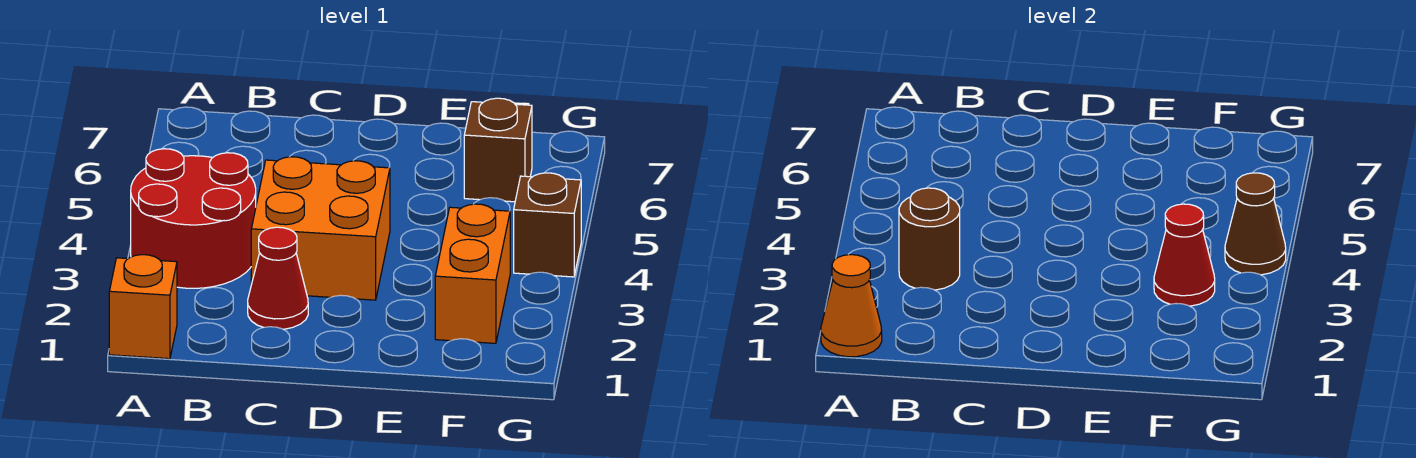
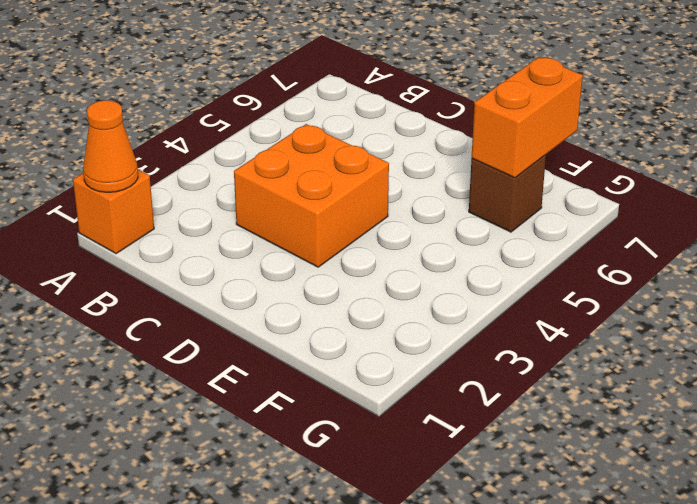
orange 1x2 brick [472,57,583,178] -> orange 1x2 brick moved to [435,204,510,343]
none -> red 2x2 round brick [131,149,256,288]
none -> red 1x1 cone [248,227,308,329]

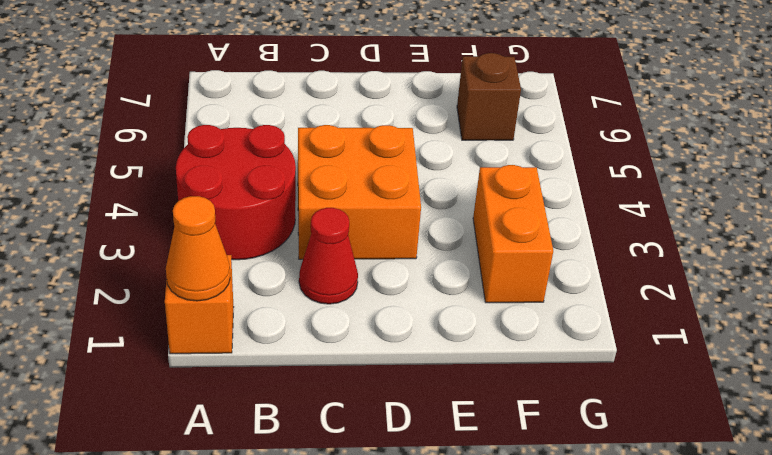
none -> brown 1x1 brick [514,173,581,277]
none -> brown 1x1 round brick [899,188,960,290]

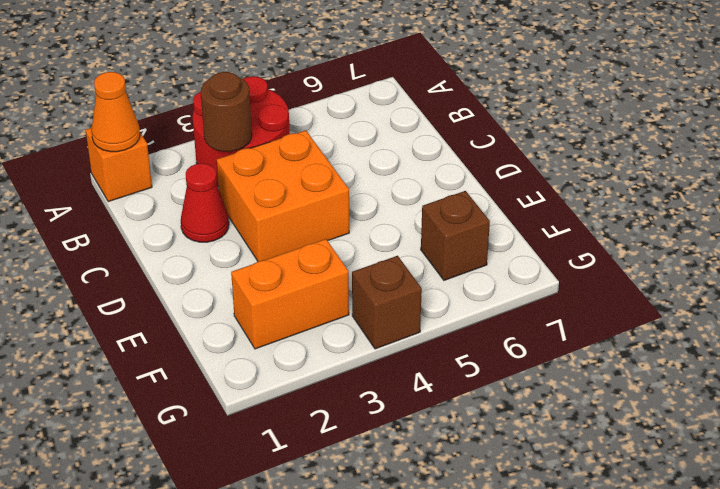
none -> red 1x1 cone [1154,204,1215,306]
none -> brown 1x1 cone [1225,173,1286,275]

